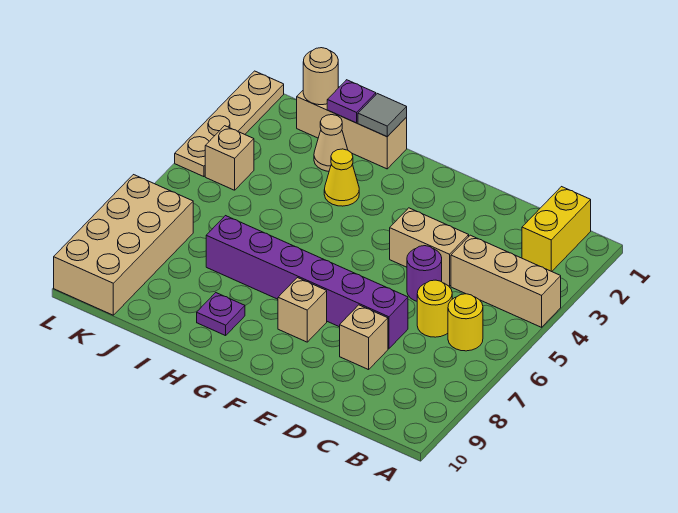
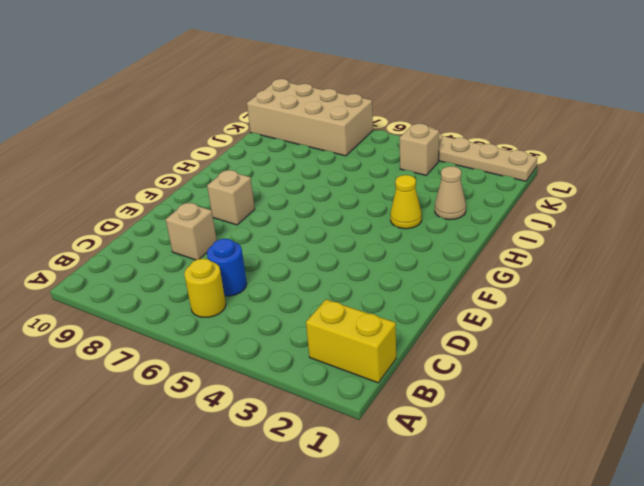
blue 1x1 round brick [207,239,247,296] -> yellow 1x1 round brick [417,280,452,337]
none -> tan 1x3 brick [451,235,561,327]
none -> tan 1x2 brick [390,208,469,286]
none -> purple 1x1 round brick [407,246,442,301]

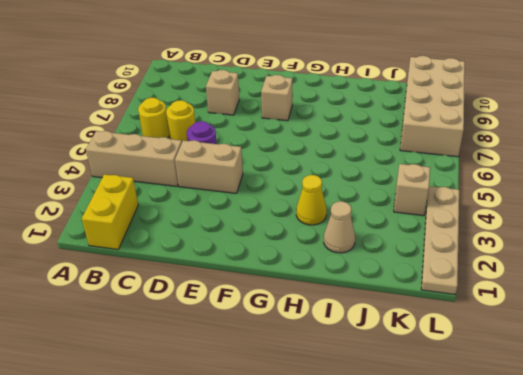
none -> purple 1x6 brick [206,216,408,349]
none -> tan 1x3 brick [297,87,407,169]
none -> purple 1x1 plate [197,293,245,336]

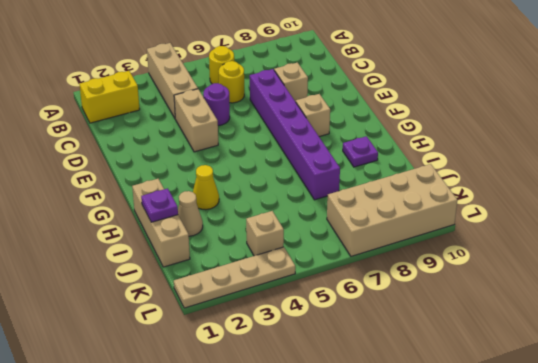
none -> grey 1x1 tile [358,94,407,137]
none -> tan 1x1 round brick [303,48,338,105]

